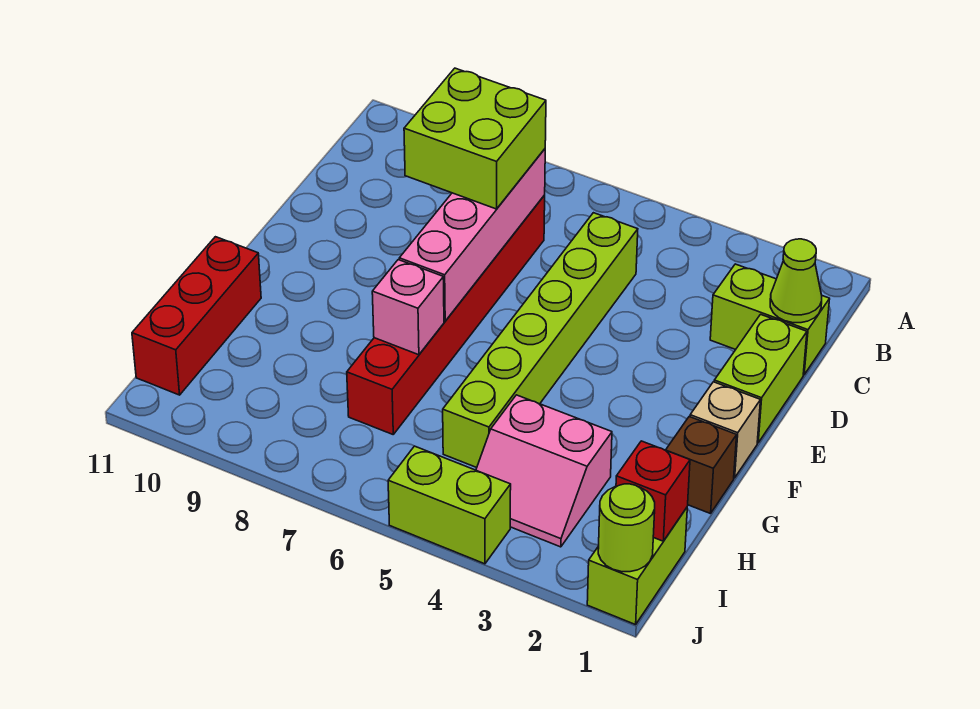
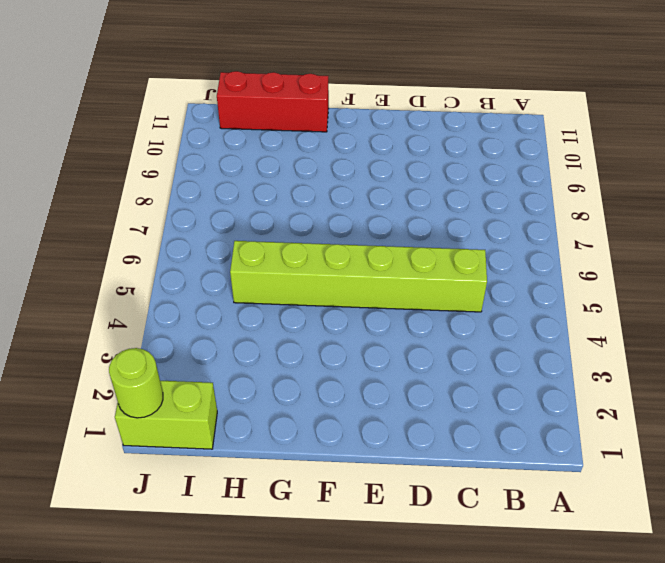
none -> lime 1x2 brick [710,264,830,375]
none -> red 1x6 brick [347,195,545,434]
none -> lime 1x2 brick [714,314,807,443]

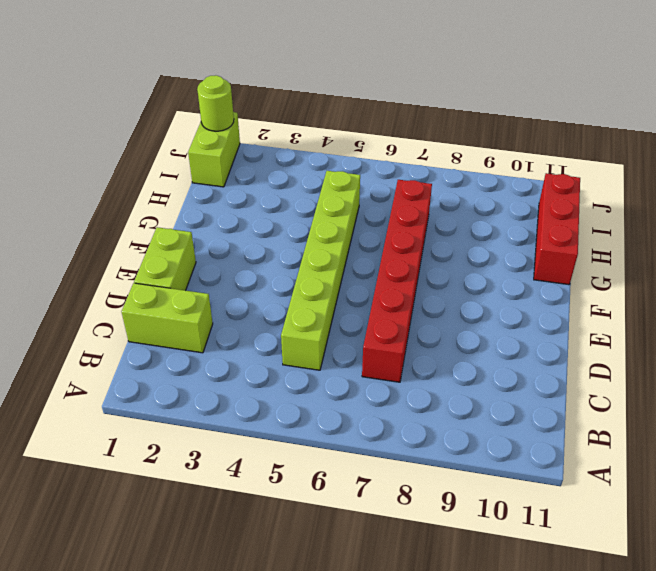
none -> tan 1x1 brick [690,382,760,478]
none -> brown 1x1 brick [666,417,737,514]
none -> pink 2x2 slope [476,395,612,547]

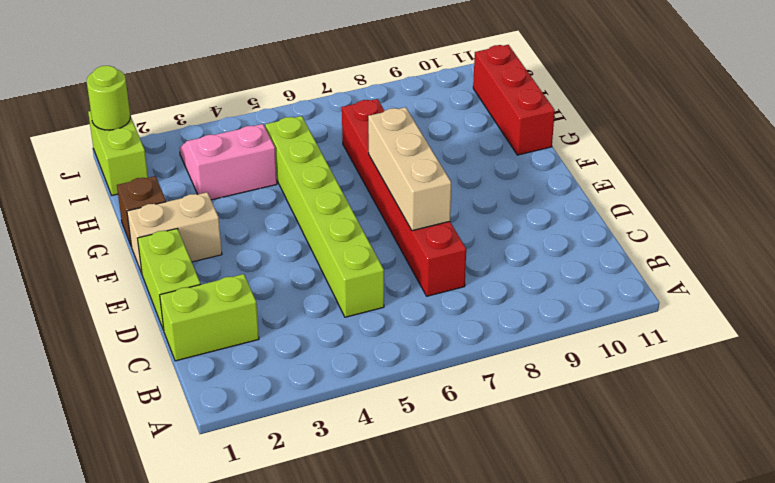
tan 1x3 brick [368,107,451,231] -> pink 1x4 brick [399,149,545,321]
tan 1x2 brick [127,192,222,273] -> tan 1x1 brick [690,382,760,478]
none -> lime 1x2 brick [388,446,511,564]
none -> lime 1x1 cone [770,239,822,323]
none -> pink 1x1 brick [372,260,444,355]

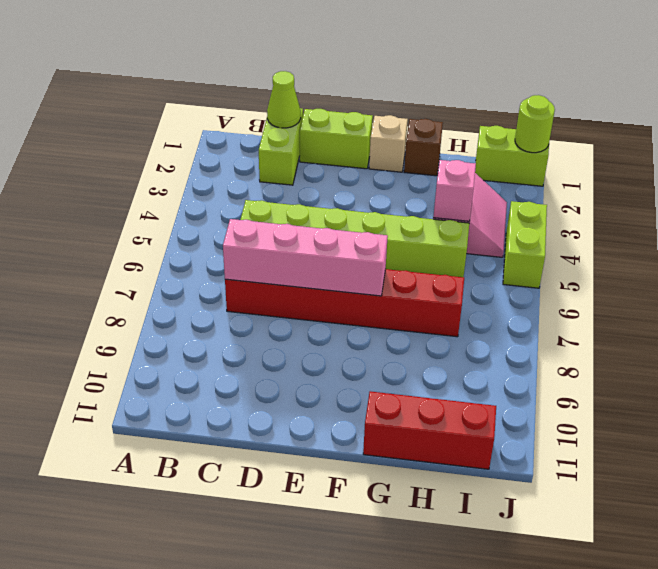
pink 1x1 brick [433,160,476,221] -> pink 1x1 brick moved to [372,260,444,355]
none -> red 1x1 brick [616,441,690,541]
none -> lime 2x2 brick [404,68,546,209]

